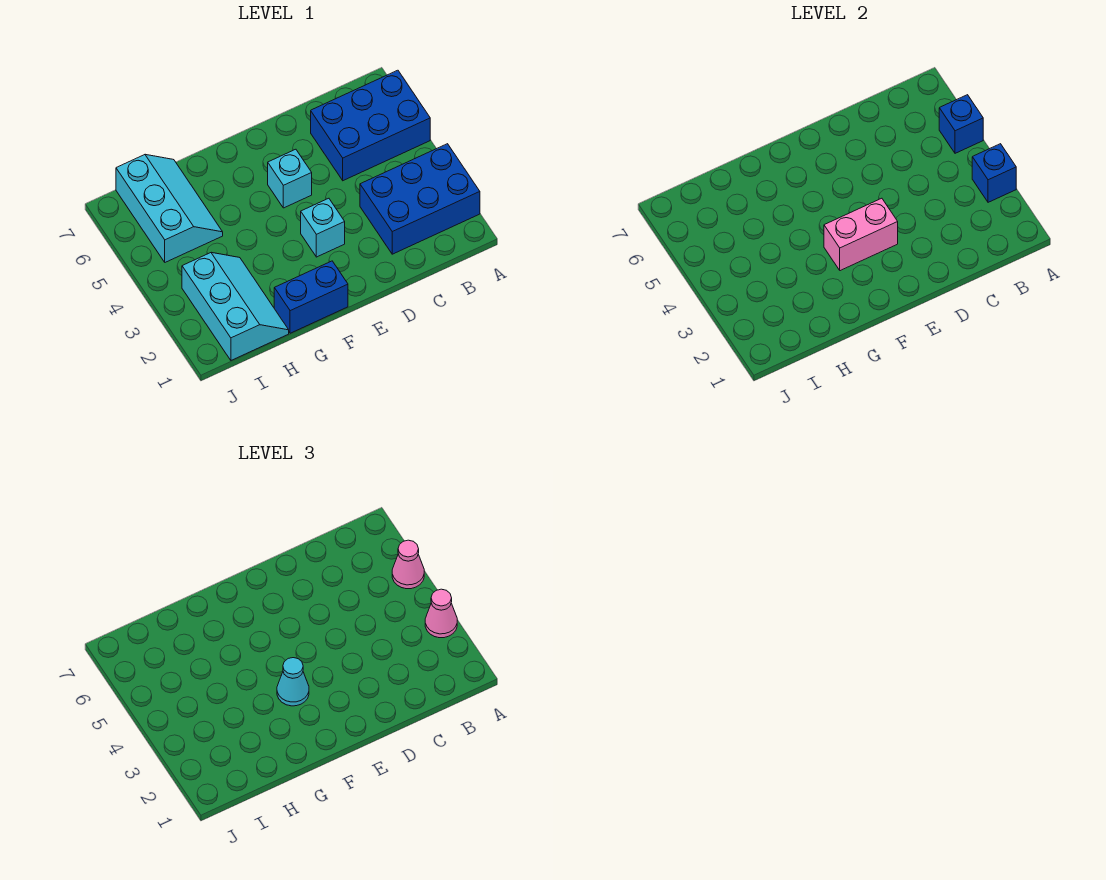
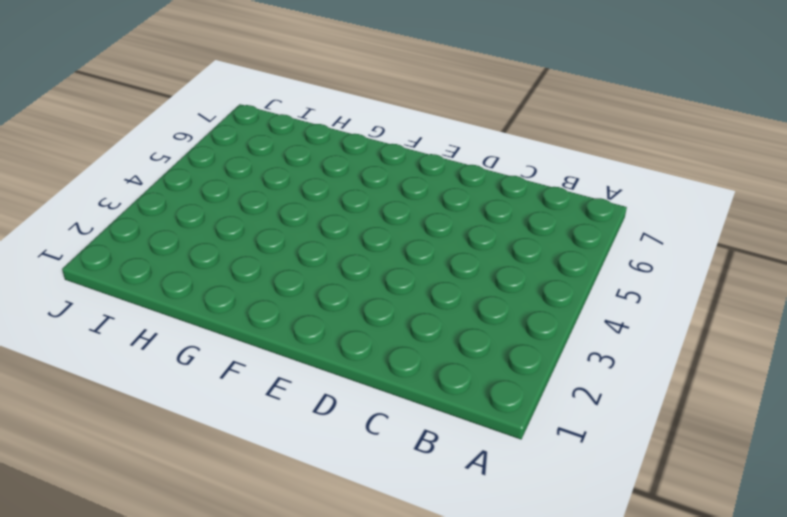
none -> blue 2x3 brick [360,144,480,254]
none -> blue 2x3 brick [311,70,430,181]
none -> cyan 1x1 brick [301,198,345,257]

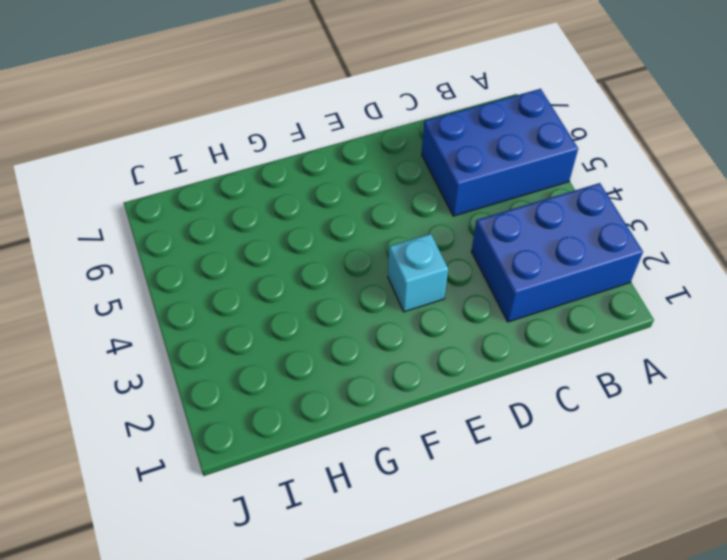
none -> cyan 1x1 brick [268,149,312,208]
none -> blue 1x2 brick [274,261,348,333]
none -> cyan 2x3 slope [182,252,289,360]

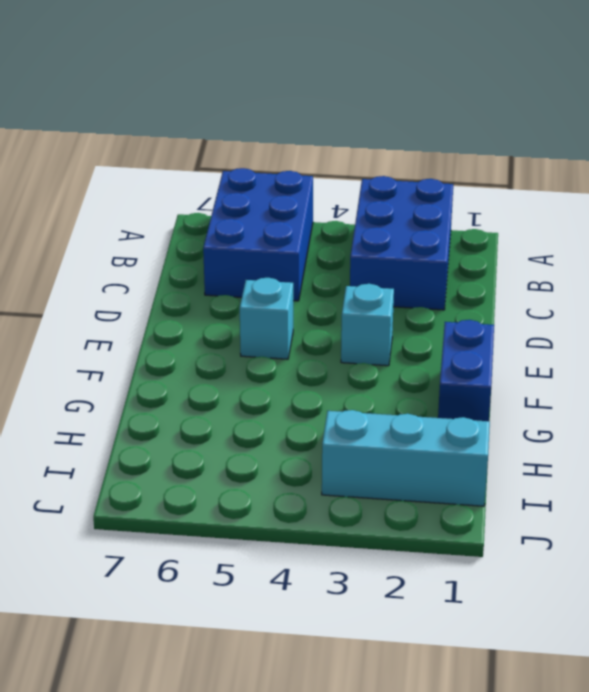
none -> cyan 2x3 slope [116,154,223,262]
none -> blue 1x1 brick [972,144,1016,202]
none -> blue 1x1 brick [939,95,983,153]

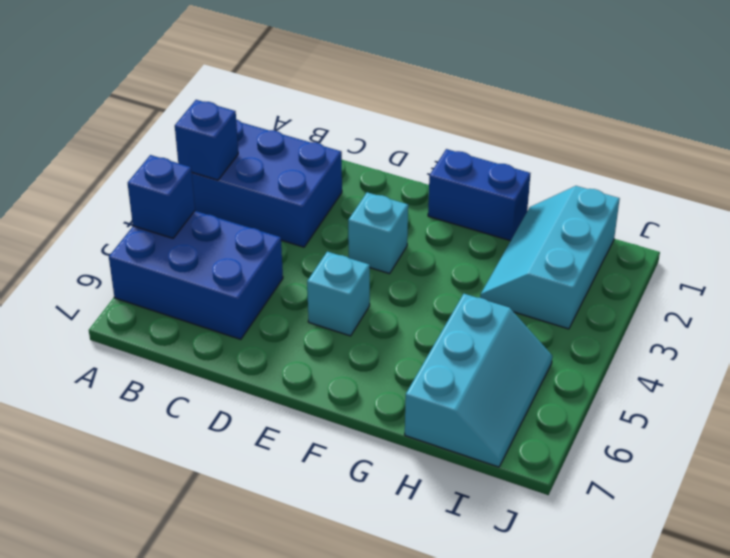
cyan 2x3 slope [405,294,552,467] -> cyan 2x3 slope turned to [116,154,223,262]
none -> pink 1x2 brick [824,198,898,271]
none -> pink 1x1 cone [425,589,457,638]
none -> pink 1x1 cone [392,540,424,589]

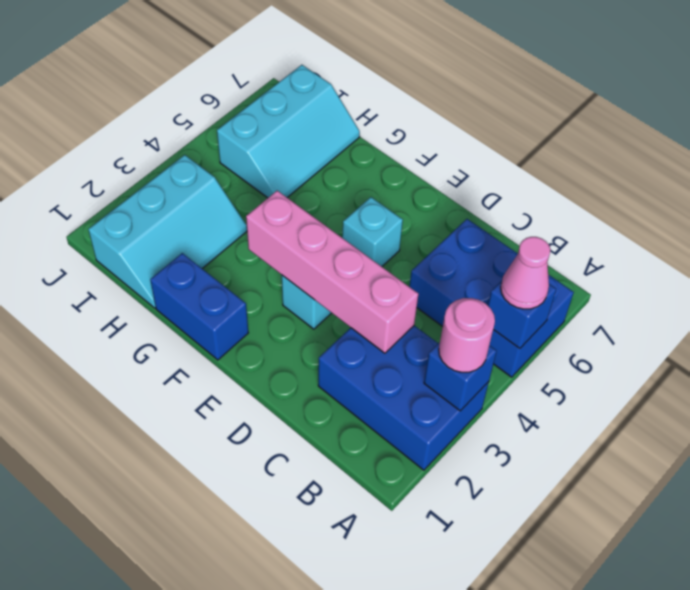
pink 1x1 round brick [439,298,495,372] -> pink 1x1 cone [425,589,457,638]
pink 1x4 brick [246,191,418,353] -> pink 1x2 brick [824,198,898,271]
none -> cyan 1x1 cone [277,658,309,706]

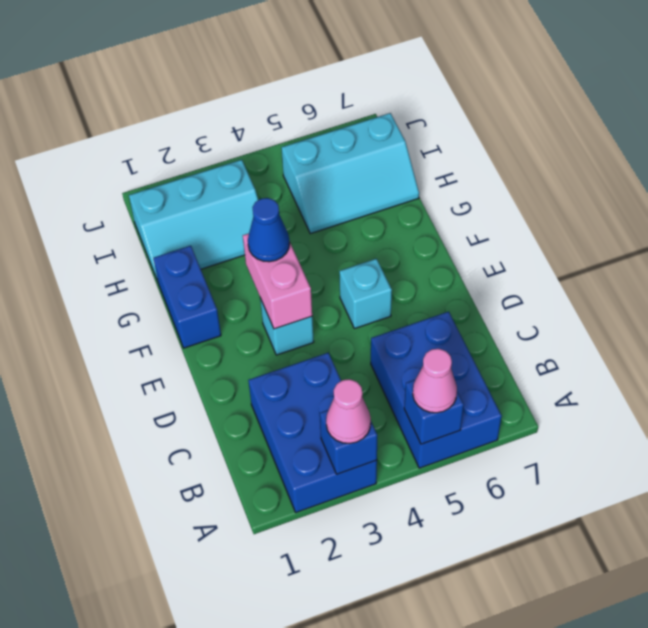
blue 1x1 cone [248,198,290,262] -> cyan 1x1 cone [277,658,309,706]

